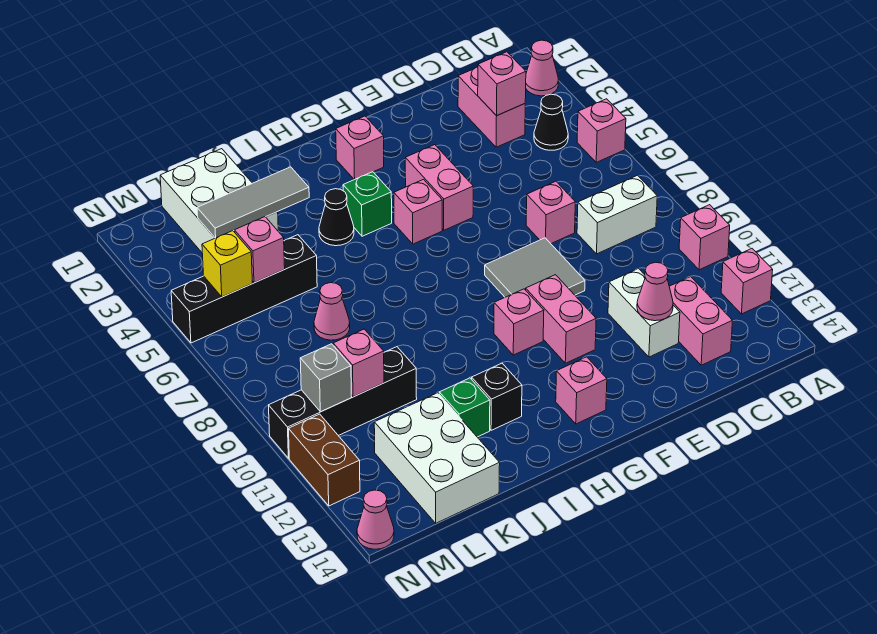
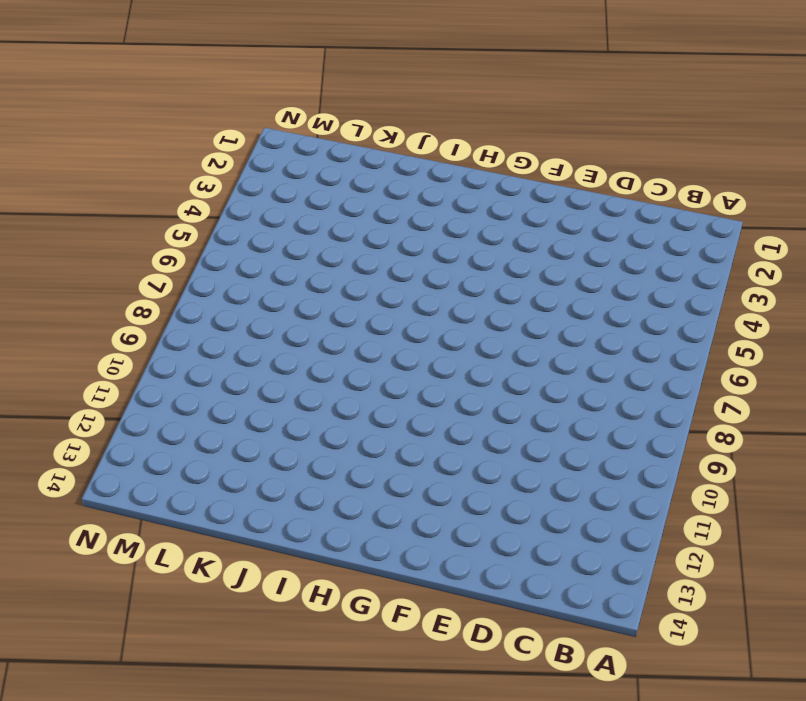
none -> pink 1x1 cone [526,40,559,96]
none -> pink 1x1 brick [577,99,626,162]
none -> pink 1x1 brick [679,205,730,270]
none -> pink 1x1 brick [721,249,773,314]

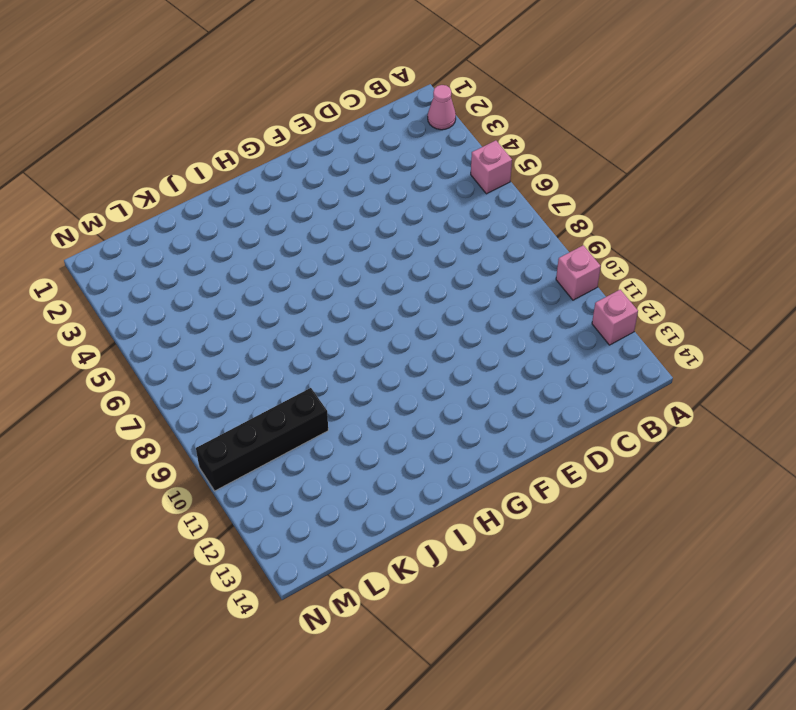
none -> black 1x1 cone [534,94,568,150]
none -> white 1x2 brick [577,175,657,254]
none -> pink 1x2 brick [458,67,525,147]
none -> pink 1x2 brick [669,277,733,365]

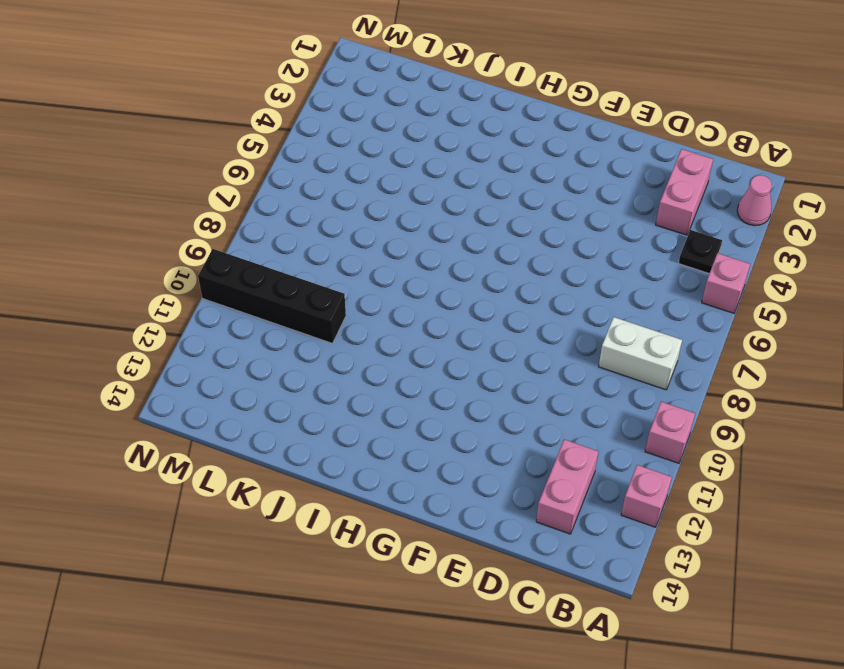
black 1x1 plate [679,230,722,274] -> black 1x1 cone [534,94,568,150]
none -> pink 1x1 brick [526,181,575,244]
none -> white 1x2 brick [608,268,680,357]
none -> grey 2x2 tile [485,238,585,297]
none -> pink 1x2 brick [405,145,473,230]

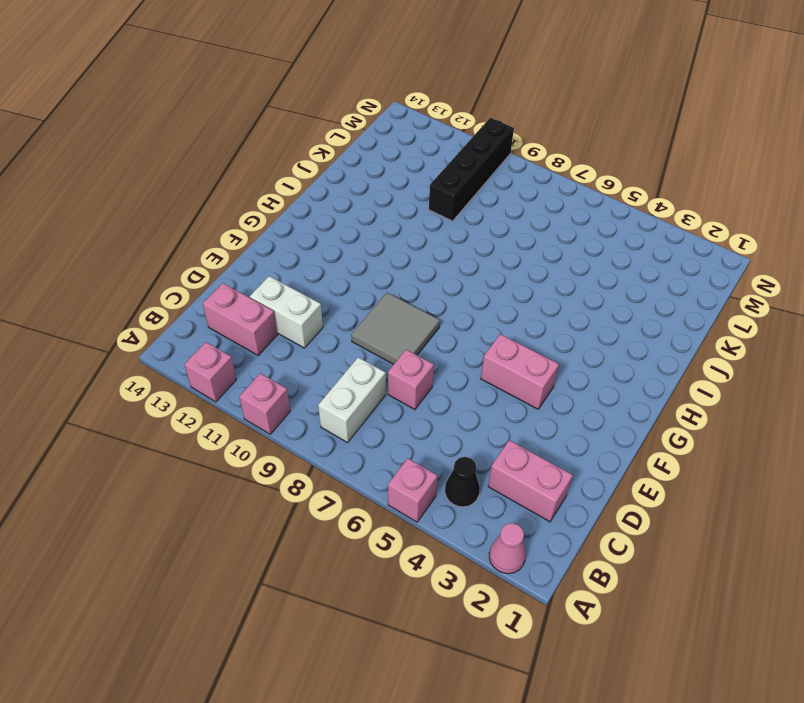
none -> pink 1x2 brick [526,275,596,363]
none -> pink 1x1 brick [336,116,384,180]
none -> pink 1x1 brick [394,179,442,244]
none -> pink 1x1 brick [494,289,544,355]

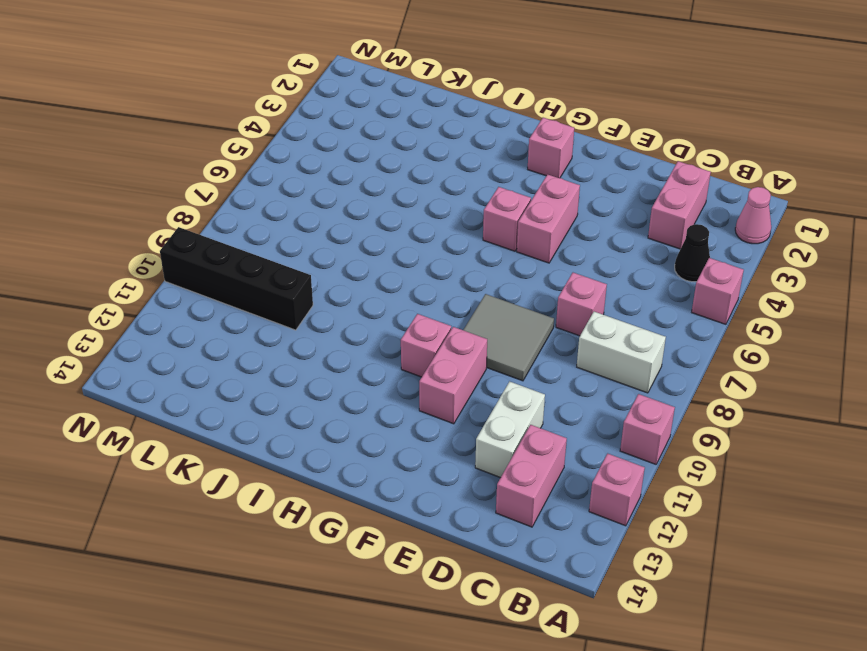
none -> pink 1x1 brick [556,357,607,424]
none -> green 1x1 brick [343,172,392,236]
none -> black 1x1 cone [319,189,354,246]
none -> black 1x1 brick [472,363,522,430]

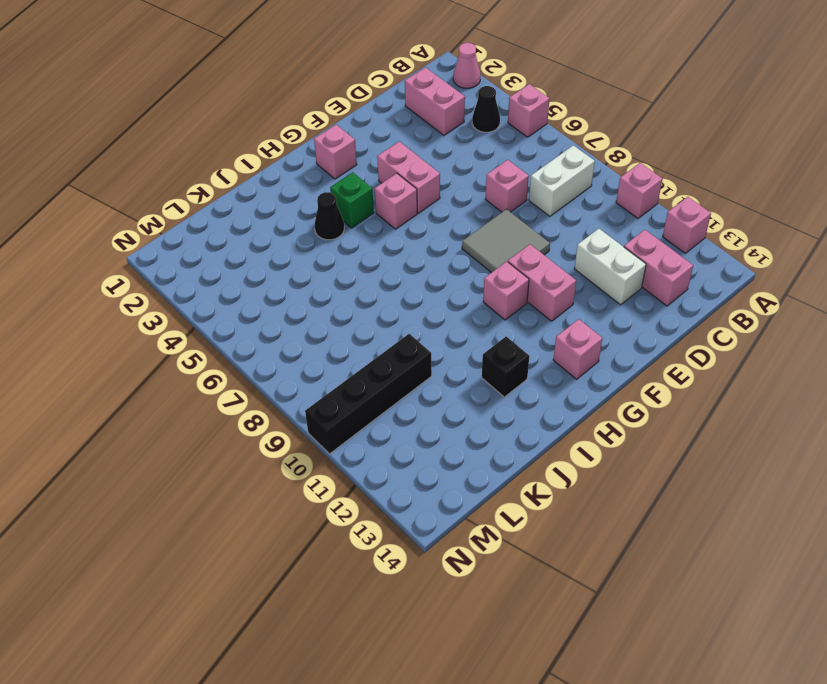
none -> green 1x1 brick [439,378,490,437]
none -> white 2x3 brick [160,149,278,252]
none -> black 1x4 brick [171,235,317,343]
none -> pink 1x1 cone [314,283,350,340]

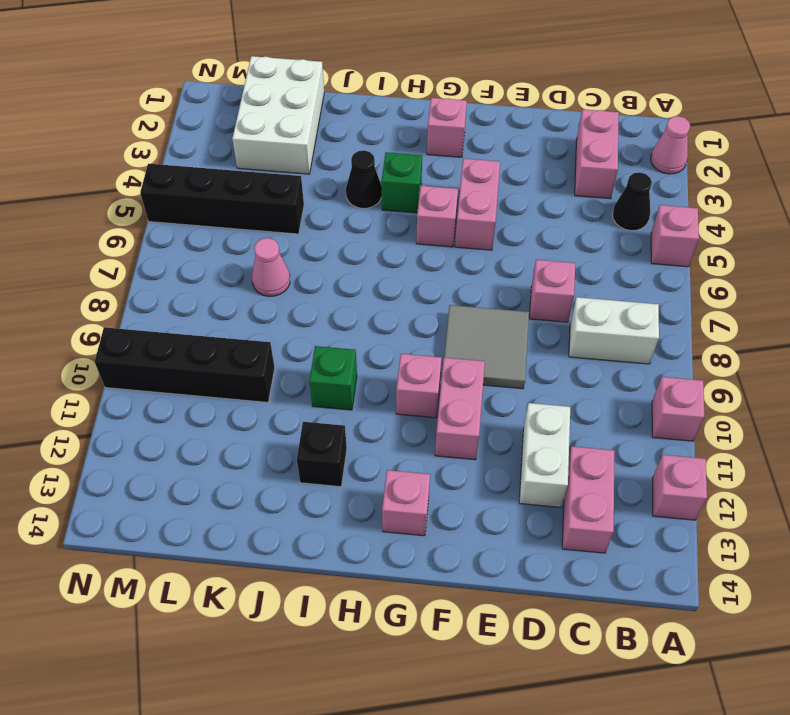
green 1x1 brick [309,346,357,410] -> green 1x1 brick moved to [439,378,490,437]
none -> white 2x3 brick [374,393,500,523]
none -> brown 1x2 brick [289,414,360,506]
none -> pink 1x1 cone [357,490,394,549]
none -> pink 1x1 brick [478,52,526,116]

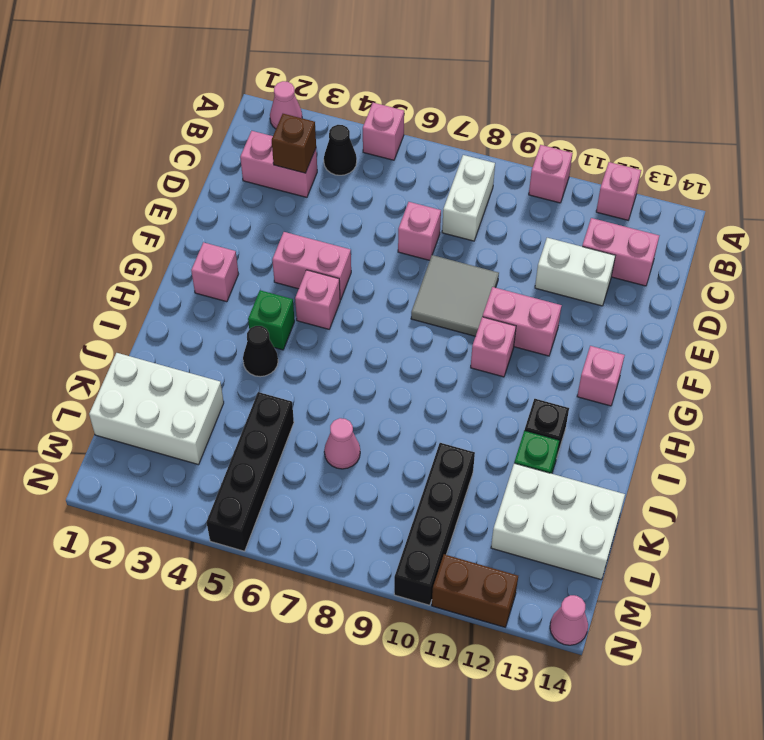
brown 1x1 brick [272,114,316,173] -> pink 1x1 brick [478,52,526,116]
none -> pink 1x1 cone [637,262,673,321]
none -> grey 1x3 tile [197,167,309,238]
none -> pink 1x1 brick [234,217,285,283]
none -> pink 1x1 brick [333,329,384,397]

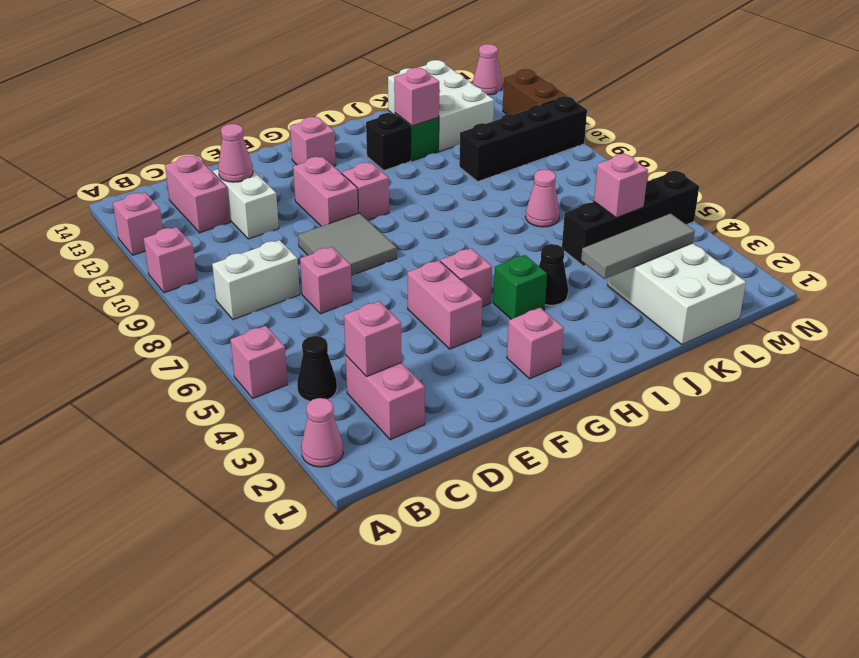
pink 1x1 brick [394,68,439,126] -> pink 1x1 brick moved to [333,329,384,397]
none -> yellow 1x1 brick [202,231,252,297]
none -> grey 1x1 brick [300,344,352,412]

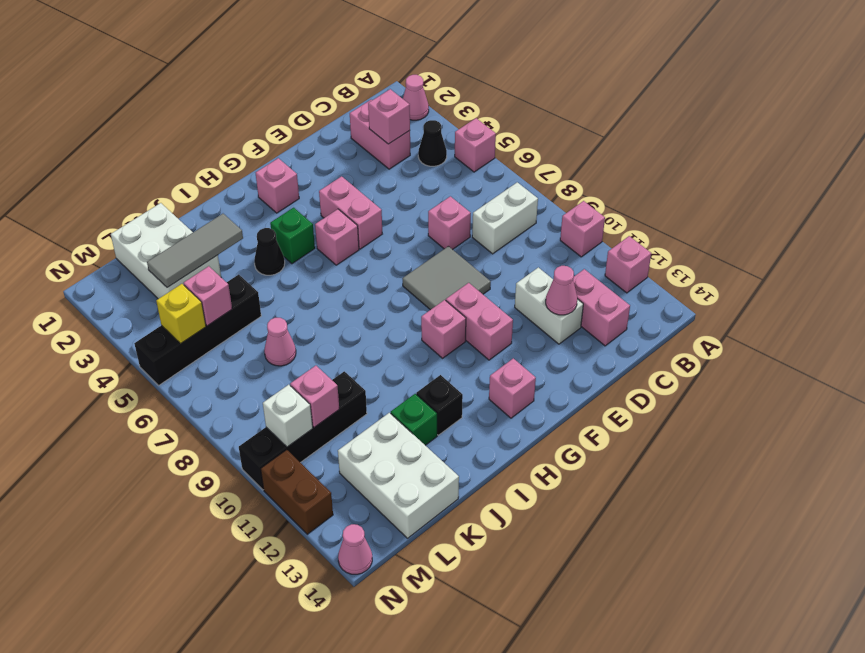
white 1x1 brick [263,385,313,447] -> grey 1x1 brick [300,344,352,412]

